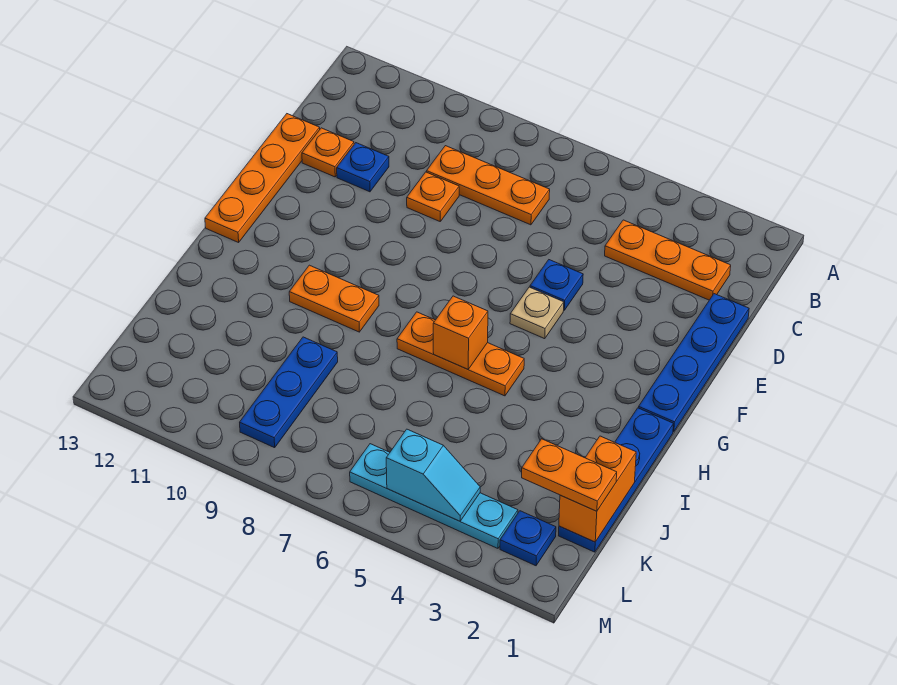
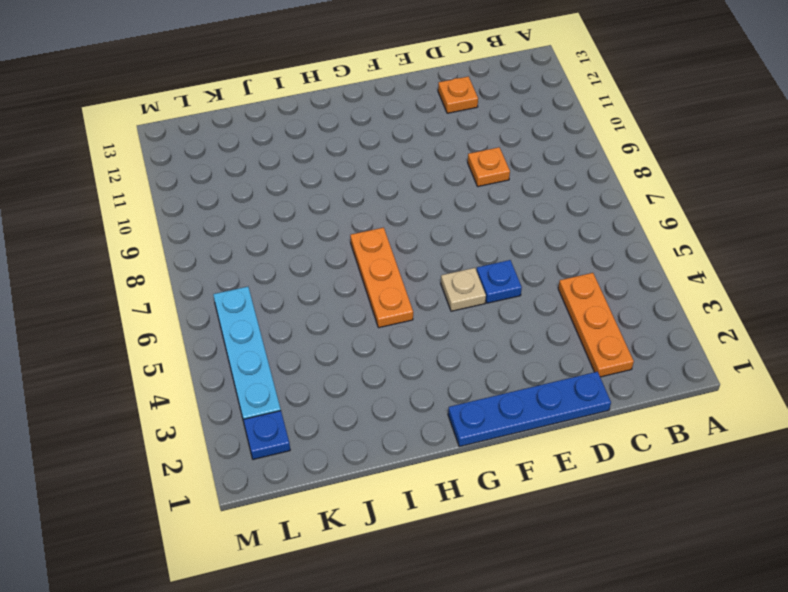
none -> orange 1x3 plate [427,146,550,225]
none -> blue 1x1 plate [337,143,389,192]
none -> orange 1x4 plate [205,114,320,242]

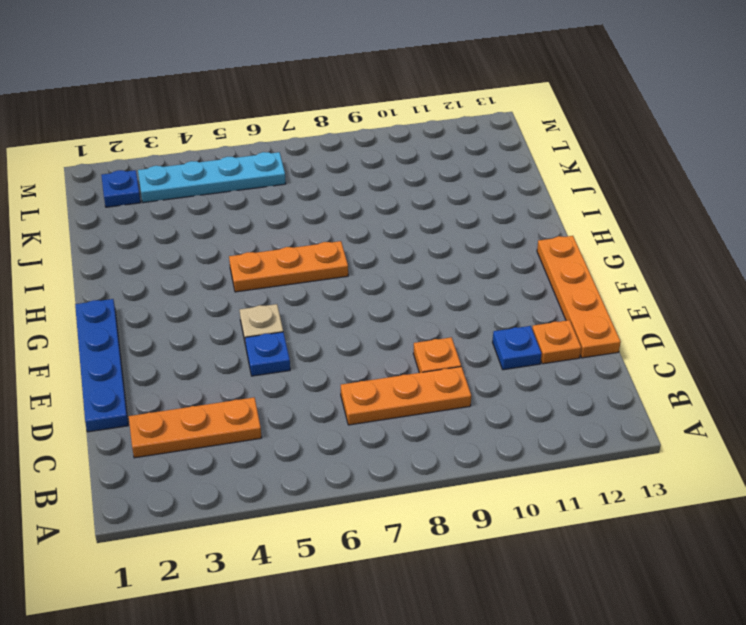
none -> blue 1x4 plate [559,408,674,552]
none -> orange 1x2 plate [289,265,379,332]
none -> blue 1x3 plate [240,337,338,448]

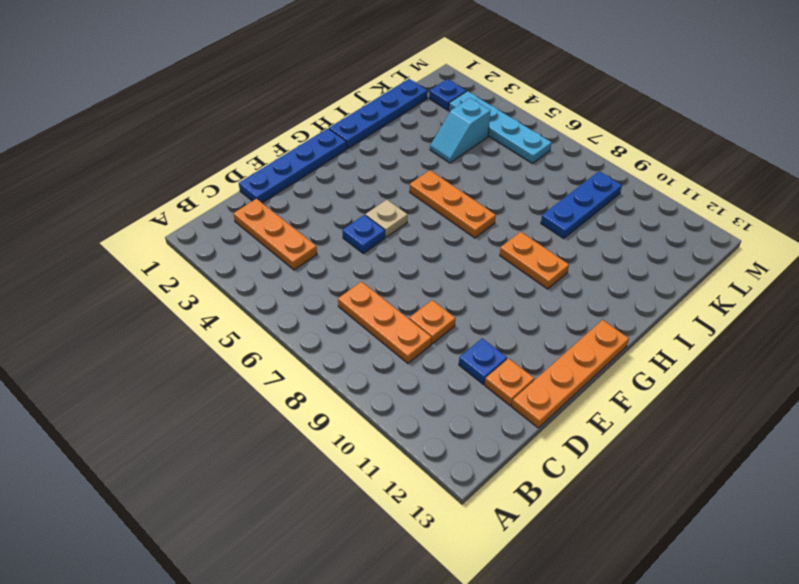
cyan 1x2 slope [430,98,490,163] -> cyan 1x2 slope turned to [386,429,480,521]
none -> orange 1x1 brick [433,296,488,369]
none -> orange 1x2 brick [559,436,636,542]
none -> orange 1x2 plate [522,439,617,511]

